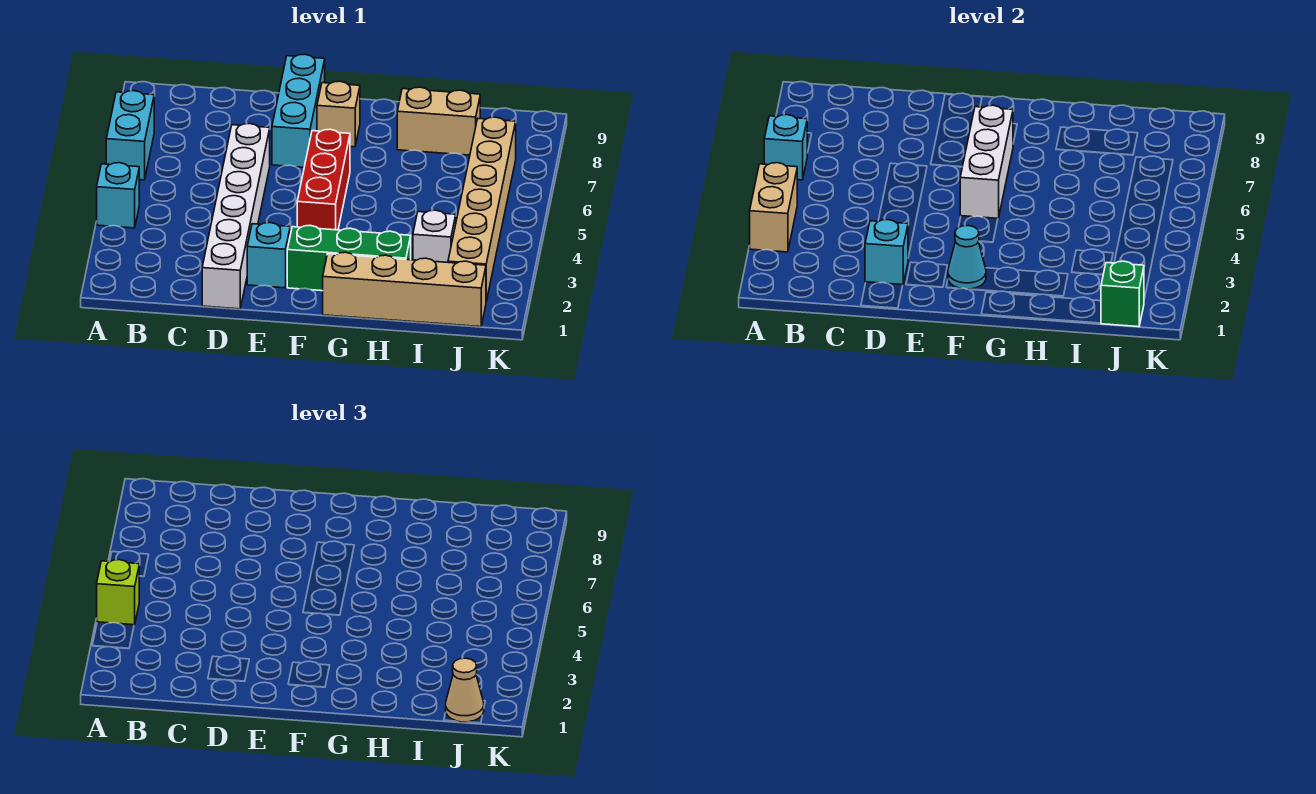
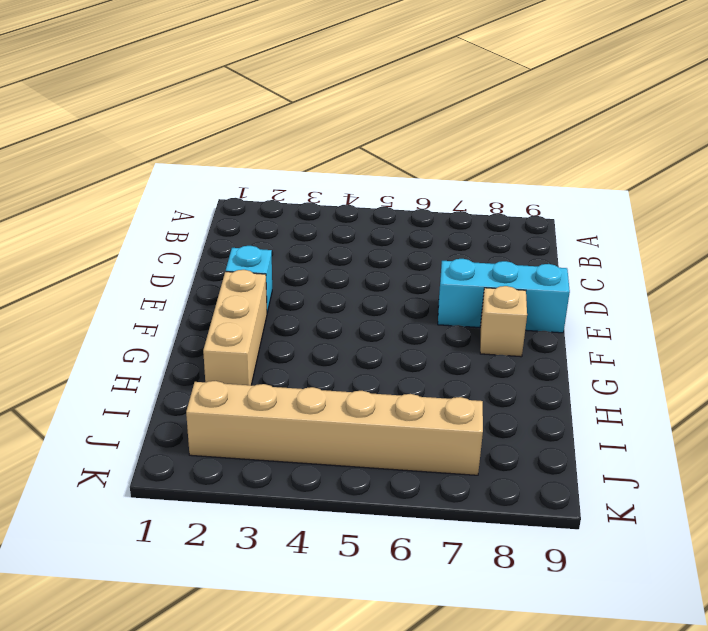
tan 1x3 brick [203,270,267,385] -> green 1x3 brick [287,225,411,291]
none -> cyan 1x1 brick [97,163,139,228]
none -> cyan 1x2 brick [106,91,154,180]
none -> white 1x6 brick [202,124,270,309]

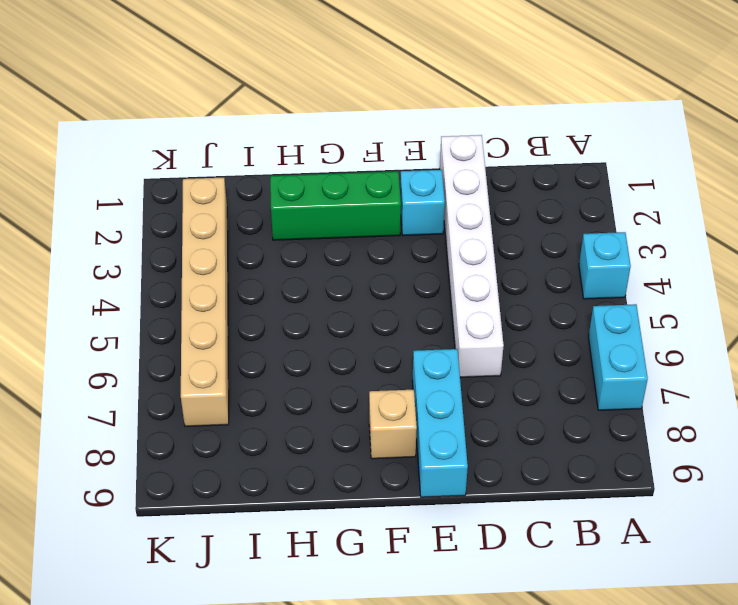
none -> red 1x3 brick [297,129,350,230]
none -> tan 1x4 brick [323,252,486,327]
none -> tan 1x2 brick [397,87,480,155]

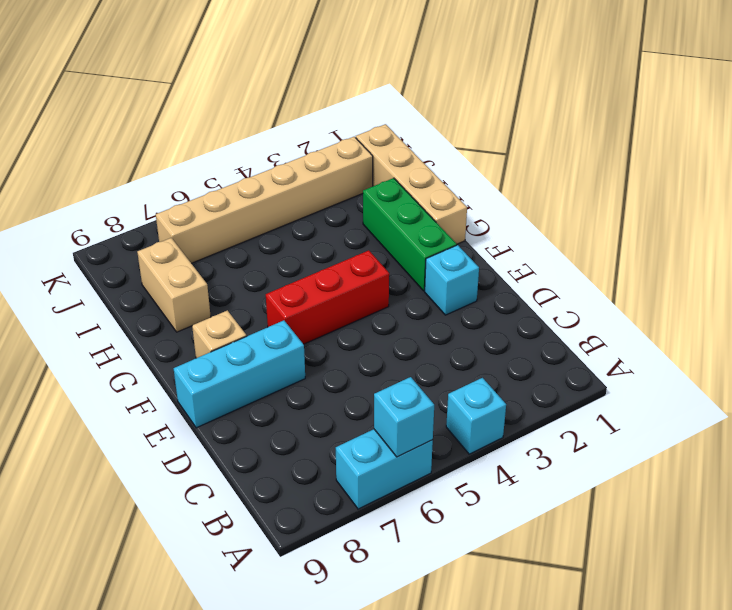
none -> white 1x6 brick [202,124,270,309]
none -> white 1x1 brick [413,210,456,262]
none -> tan 1x2 brick [750,163,797,252]

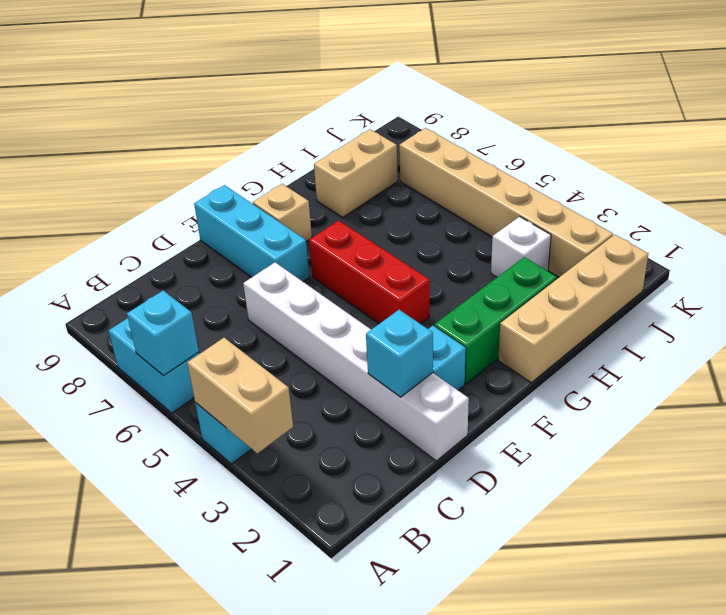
none -> cyan 1x1 cone [948,225,986,289]
none -> white 1x3 brick [960,105,1013,219]
none -> green 1x1 brick [1101,261,1144,327]

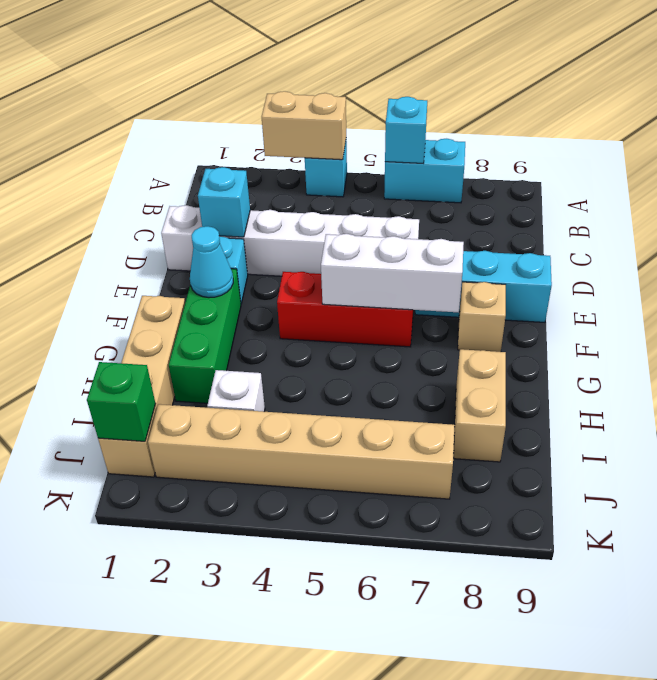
none -> lime 1x1 brick [97,560,139,625]
none -> tan 1x1 cone [446,658,484,722]

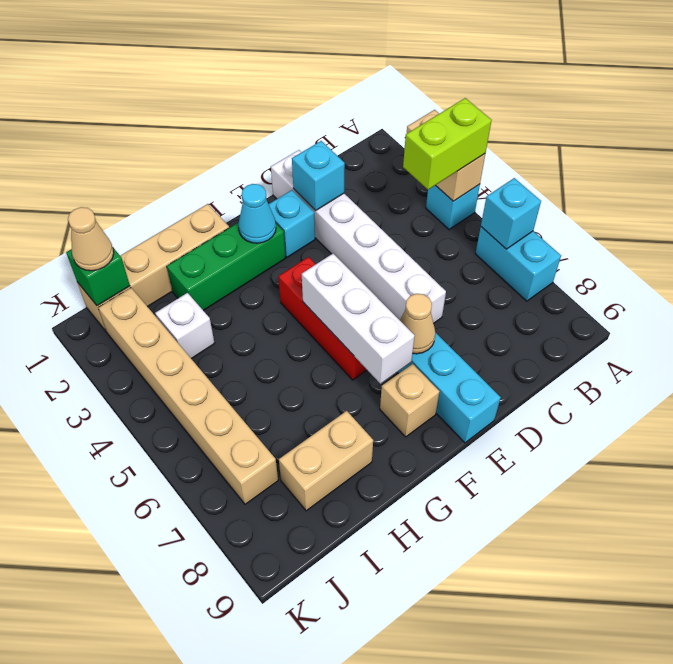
lime 1x2 brick [403,98,492,190] -> lime 1x1 brick [97,560,139,625]
tan 1x1 cone [400,294,435,354] -> none

